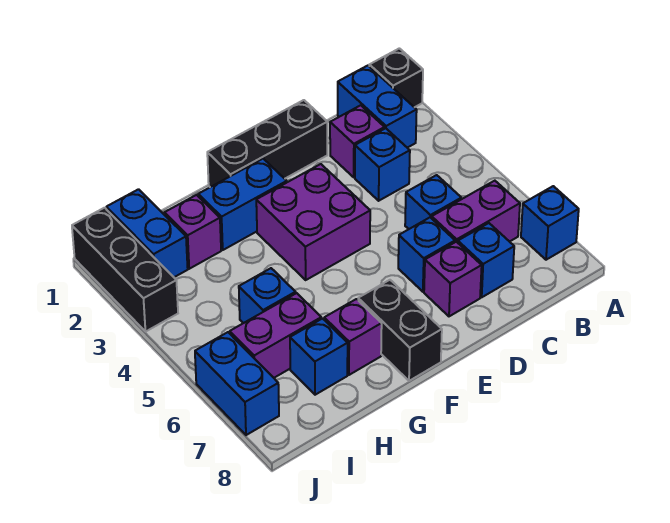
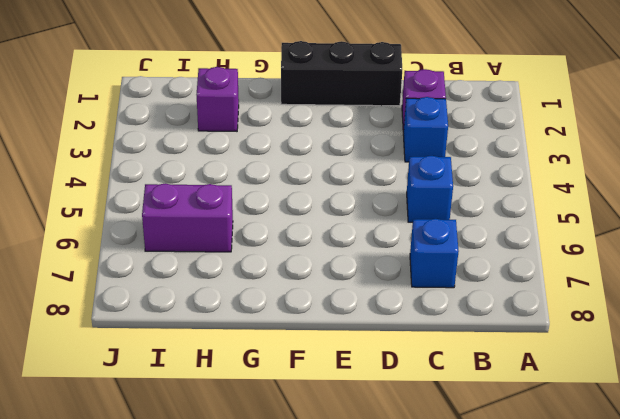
none -> black 1x1 brick [369,48,423,107]
none -> blue 1x1 brick [521,186,579,260]
none -> blue 1x2 brick [338,66,417,148]

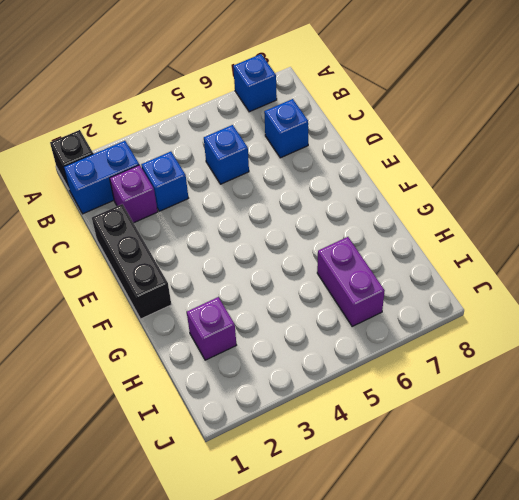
none -> purple 1x2 brick [432,181,520,243]
none -> blue 1x1 brick [398,218,455,292]
none -> purple 1x1 brick [424,242,482,316]

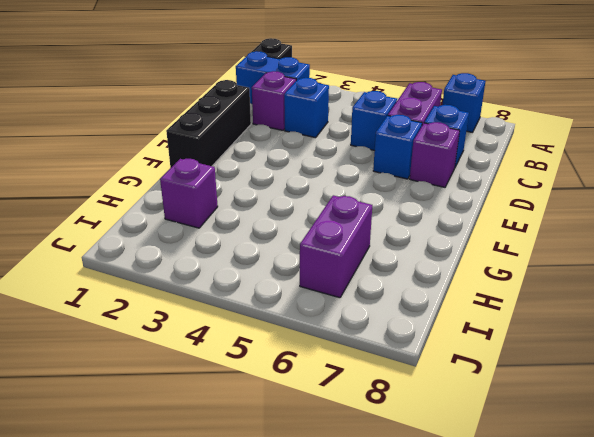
none -> purple 2x2 brick [256,164,370,280]
none -> blue 1x2 brick [198,159,287,250]
none -> black 1x2 brick [358,280,442,381]

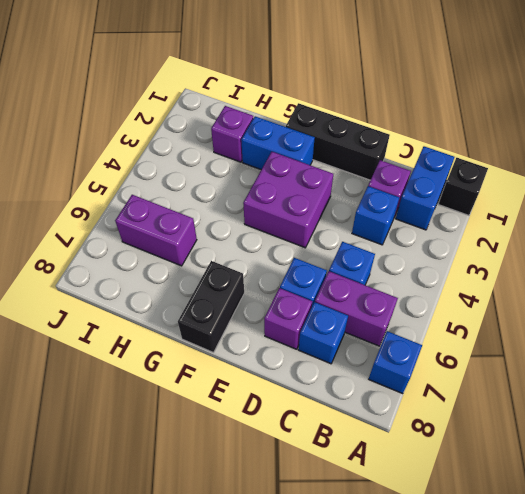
none -> purple 1x1 brick [324,299,382,375]
none -> blue 1x1 brick [239,268,296,323]
none -> blue 1x1 brick [290,319,348,395]

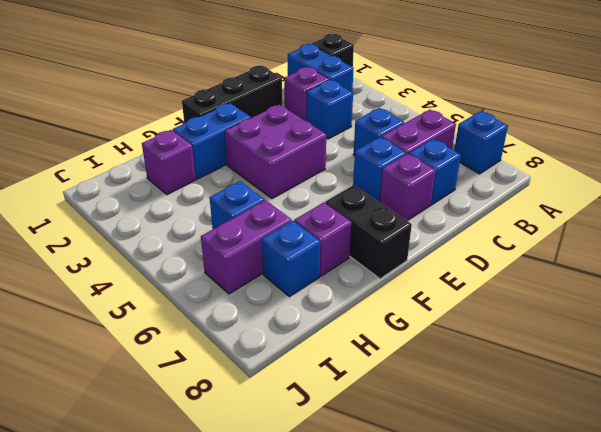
none -> blue 1x2 brick [106,189,188,277]
none -> black 1x3 brick [72,208,178,331]
none -> blue 1x2 brick [195,332,279,435]

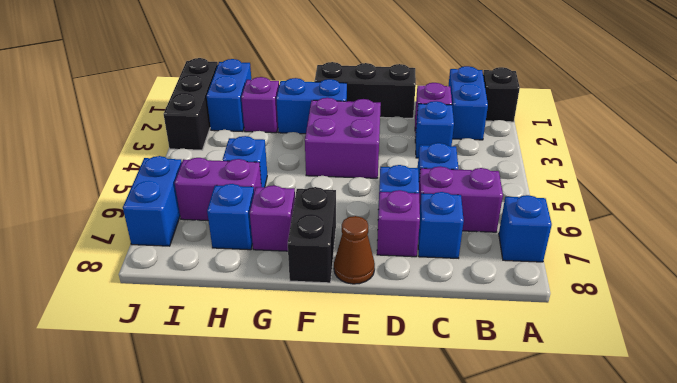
brown 1x1 cone [334,216,375,284] -> none

